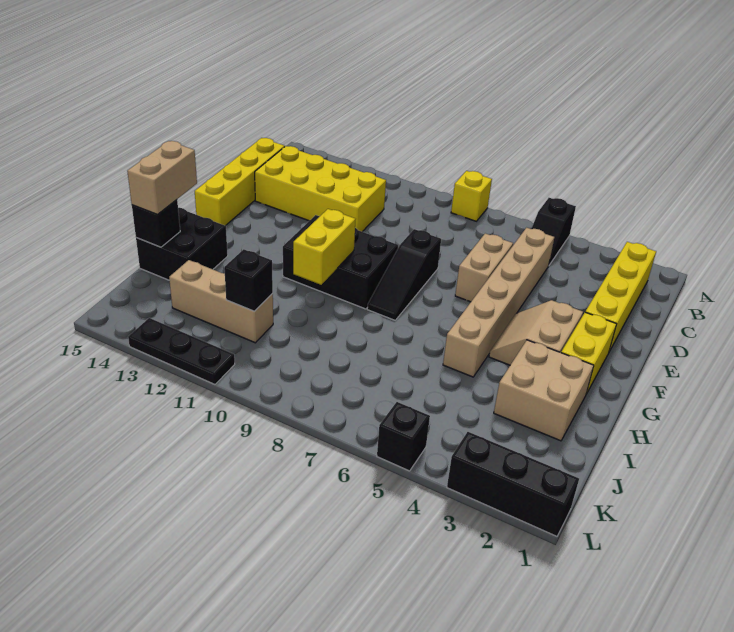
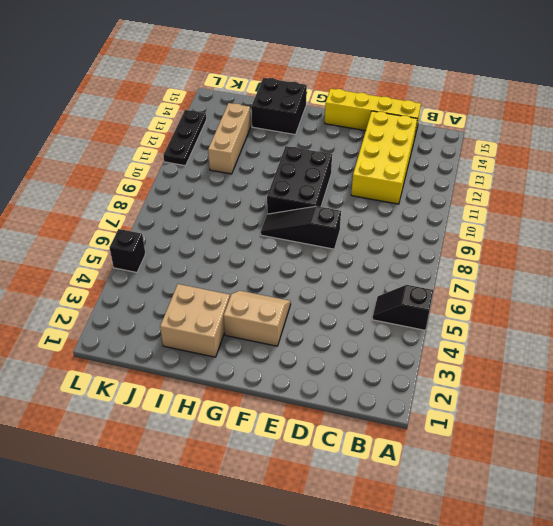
none -> yellow 1x1 brick [451,171,492,221]
none -> yellow 1x4 brick [585,242,656,351]
none -> tan 1x6 brick [443,228,554,377]

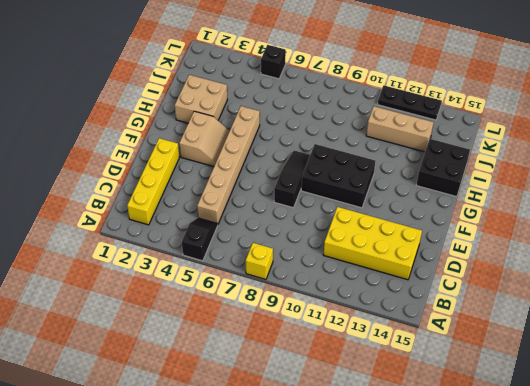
none -> yellow 1x4 brick [195,138,285,226]
none -> tan 1x2 brick [455,233,513,302]
none -> yellow 1x2 brick [561,312,616,394]

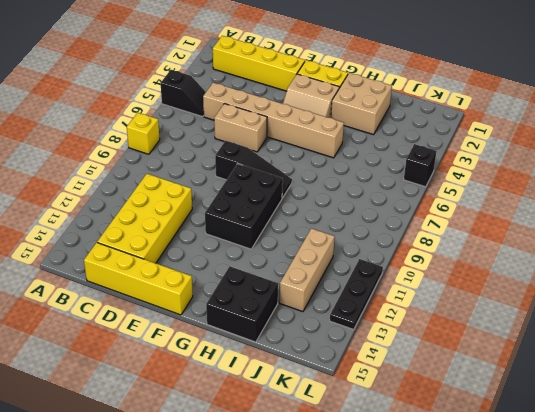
none -> black 1x3 brick [447,432,579,536]
none -> yellow 1x2 brick [293,209,355,285]
none -> black 1x1 brick [132,200,180,247]

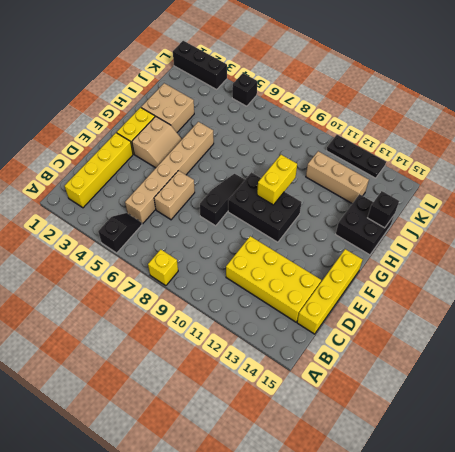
none -> black 1x1 brick [224,249,273,311]
none -> tan 1x2 brick [127,141,197,215]

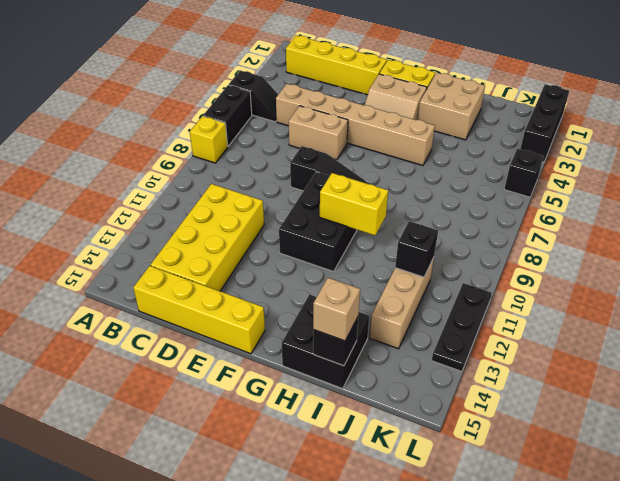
black 1x2 brick [203,85,252,146] -> none
tan 1x1 brick [313,278,360,341] -> tan 1x2 brick [127,141,197,215]

